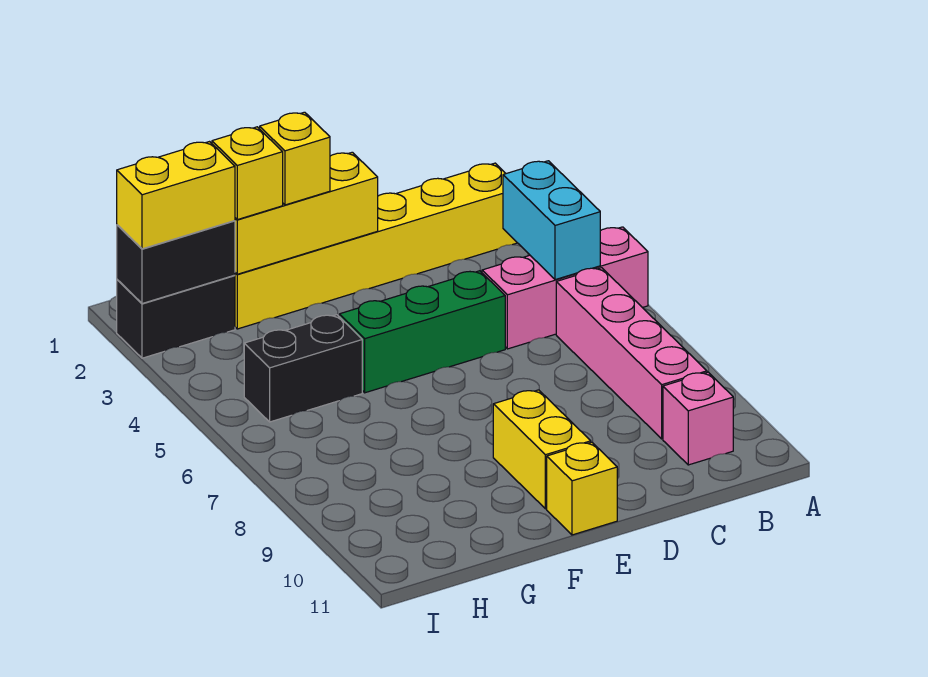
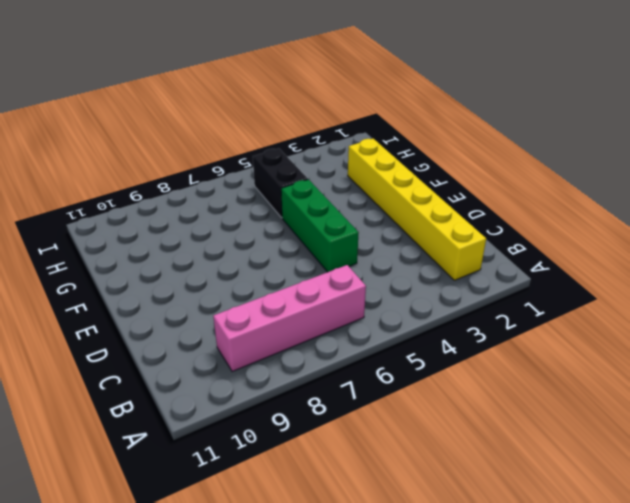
none -> pink 1x3 brick [482,227,648,349]
none -> pink 1x1 brick [663,372,733,465]
none -> yellow 1x2 brick [493,390,591,509]

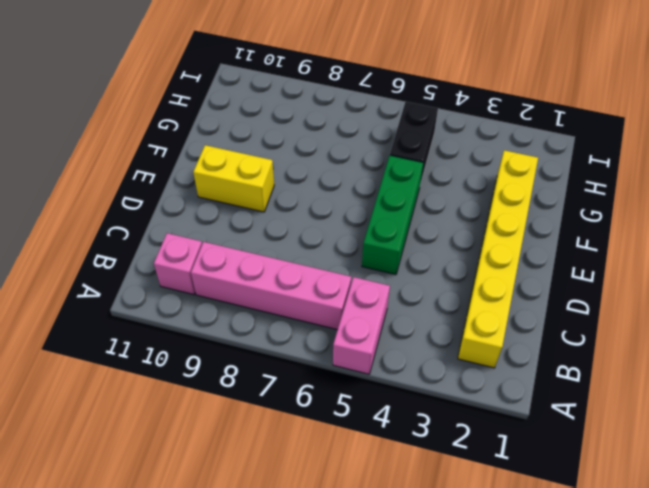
pink 1x2 brick [333,277,390,374] -> pink 1x3 brick [482,227,648,349]
none -> yellow 1x1 brick [547,442,617,535]
none -> black 1x2 brick [117,275,235,358]
none -> cyan 1x2 brick [503,161,600,280]

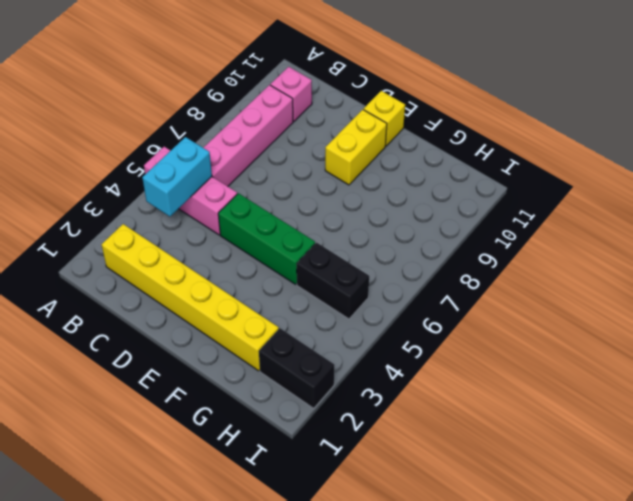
none -> yellow 1x3 brick [235,152,378,274]
none -> black 1x2 brick [117,221,235,304]
none -> yellow 1x1 brick [260,112,330,205]

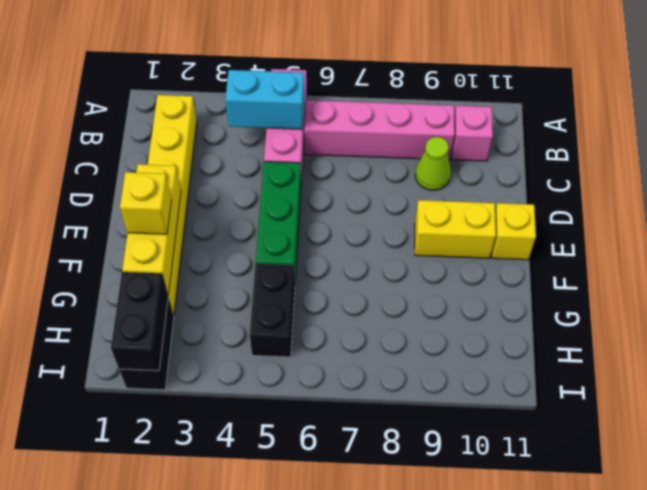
lime 1x1 cone [415,137,451,190] -> none
none -> yellow 1x1 brick [212,127,283,220]
none -> yellow 1x2 brick [117,142,235,249]

